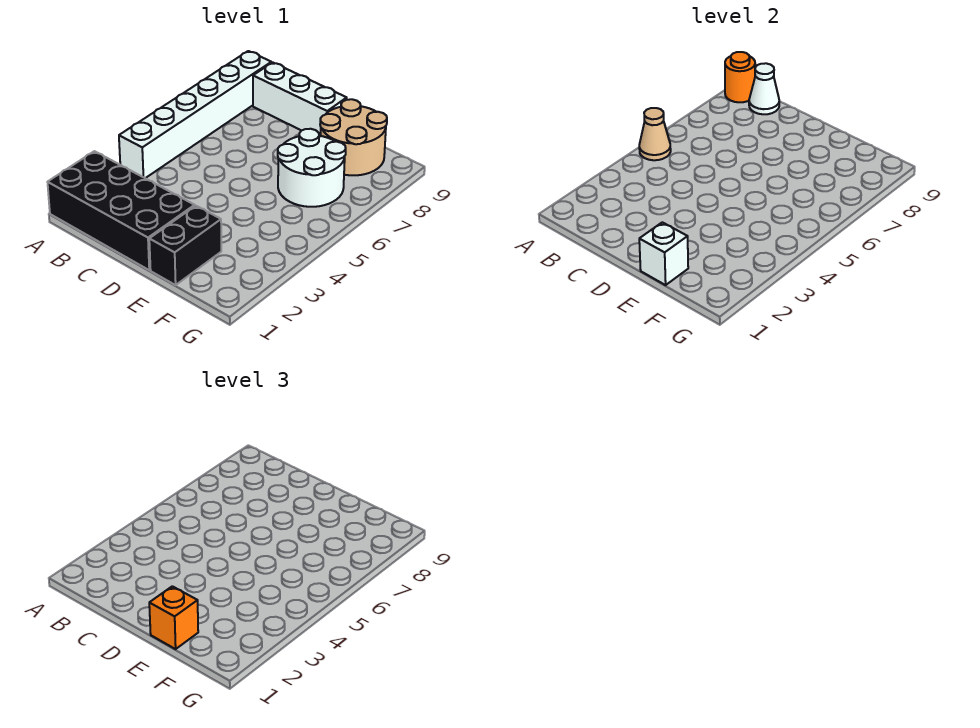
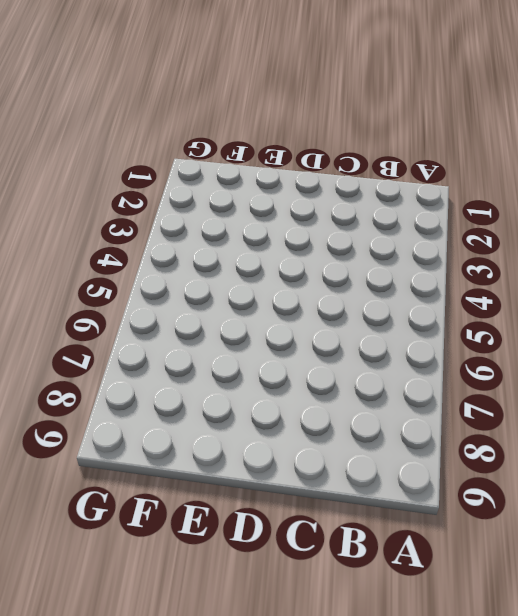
none -> black 2x4 brick [48,151,195,270]
none -> white 1x6 brick [119,51,271,178]

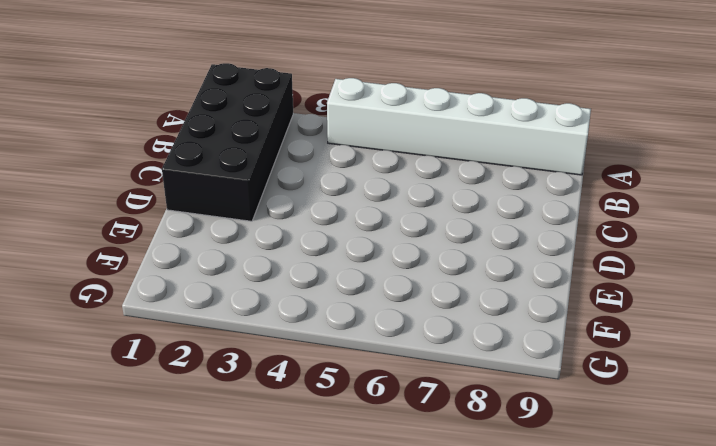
none -> white 1x3 brick [253,62,347,136]
none -> black 1x2 brick [149,206,221,285]

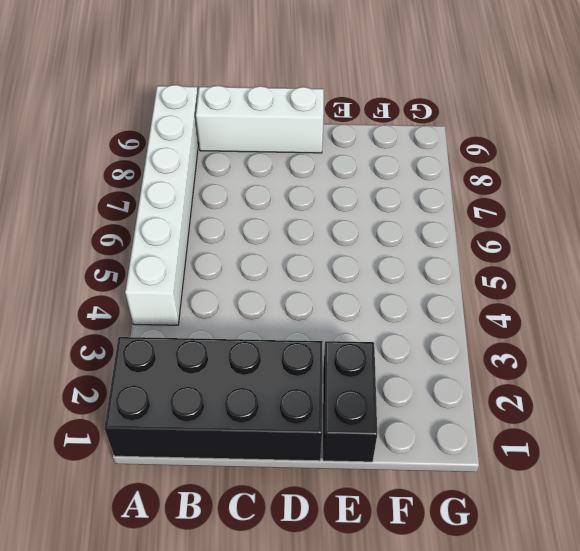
none -> white 2x2 round brick [278,129,346,207]
none -> tan 2x2 round brick [320,99,387,175]

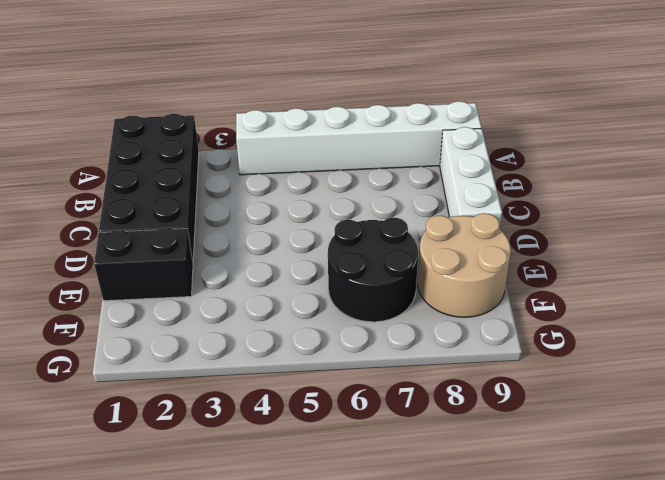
black 2x2 round brick [328,218,418,322] -> white 2x2 round brick [278,129,346,207]
none -> tan 1x1 cone [639,108,671,160]
none -> orange 1x1 round brick [725,52,755,102]

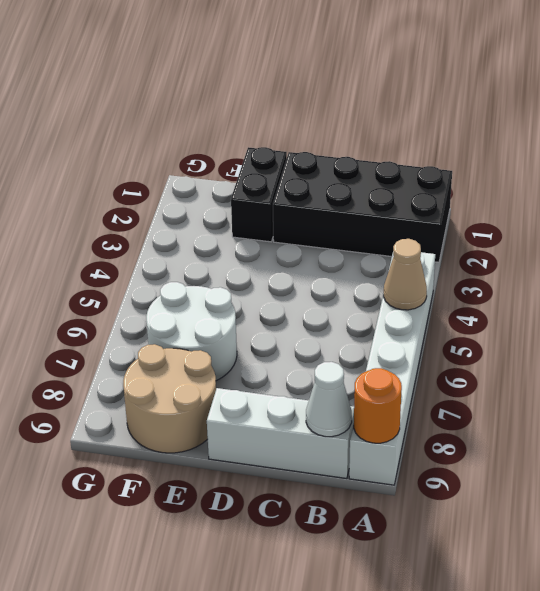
none -> white 1x1 brick [639,222,688,285]
none -> orange 1x1 brick [149,586,198,649]

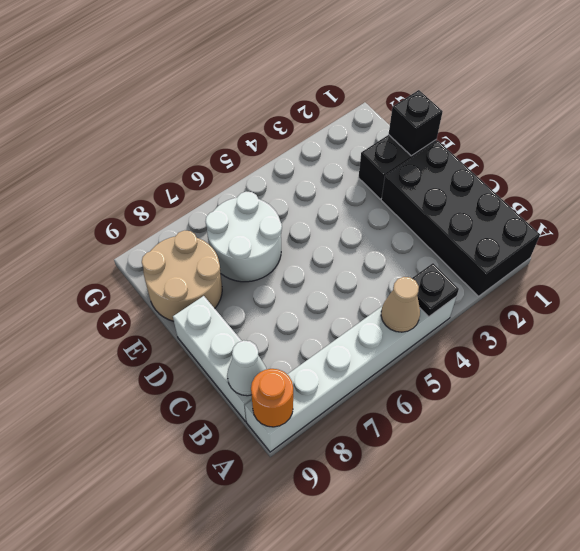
black 1x1 plate [412,263,459,317] -> none
black 1x1 brick [389,90,443,156] -> white 1x1 brick [639,222,688,285]
none -> orange 1x1 brick [149,586,198,649]

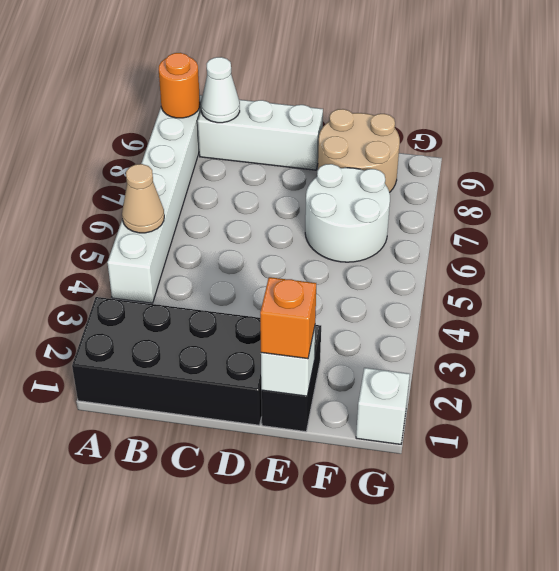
white 1x1 brick [356,368,410,444] -> none

